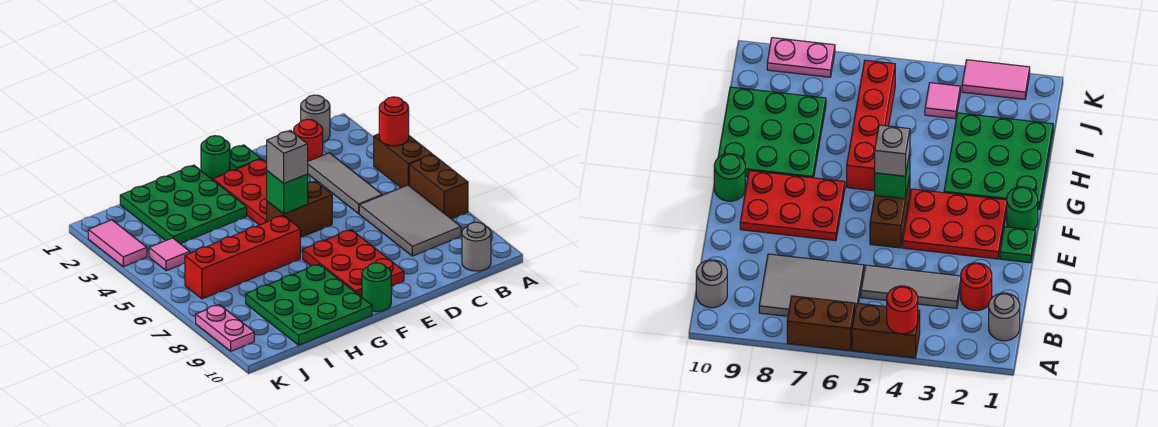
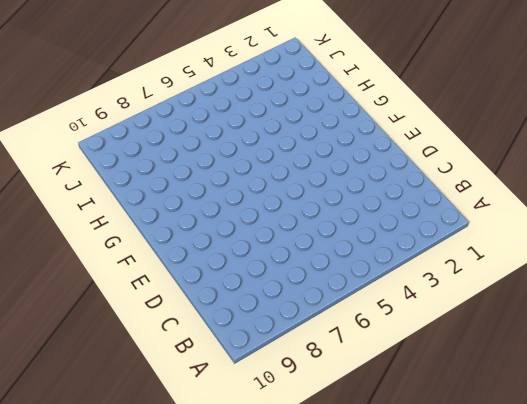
none -> brown 1x2 brick [374,134,432,188]
none -> brown 1x2 brick [409,155,468,219]
none -> grey 1x1 round brick [301,95,330,143]

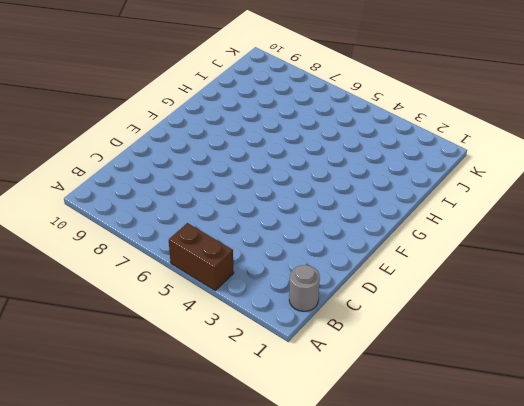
none -> brown 1x2 brick [409,155,468,219]
none -> grey 2x3 tile [359,185,461,256]
none -> grey 1x1 round brick [462,222,491,271]

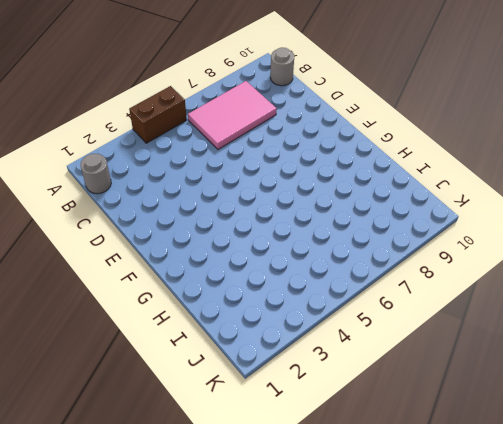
pink 2x3 tile [188,81,277,149] -> grey 2x3 tile [359,185,461,256]
none -> brown 1x2 brick [409,155,468,219]
none -> red 1x1 round brick [294,119,323,161]
none -> grey 1x3 tile [308,153,382,214]

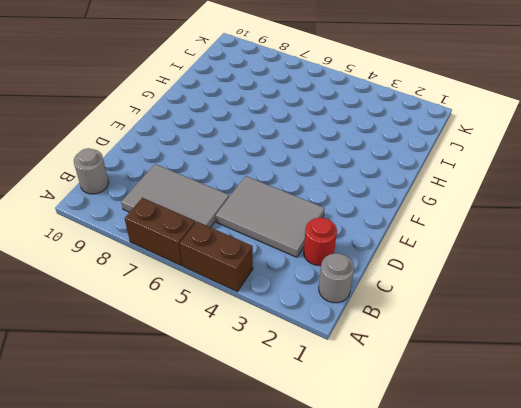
grey 2x3 tile [216,176,325,257] -> grey 1x3 tile [308,153,382,214]
none -> green 1x1 plate [230,145,261,170]
none -> red 2x3 plate [213,159,267,225]
none -> brown 1x2 brick [267,181,332,237]

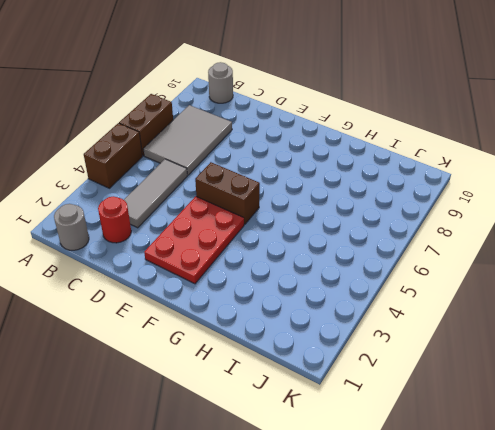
none -> green 1x1 plate [230,145,261,170]
none -> red 2x3 plate [303,230,404,297]
none -> green 1x1 round brick [201,136,230,180]

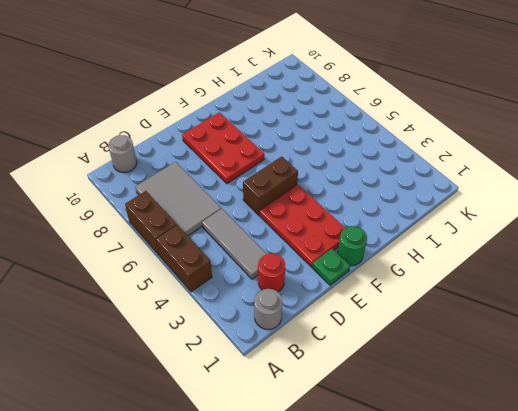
none -> green 1x1 round brick [362,263,391,312]
none -> green 3x3 plate [120,165,247,244]
none -> red 1x4 brick [185,215,300,299]

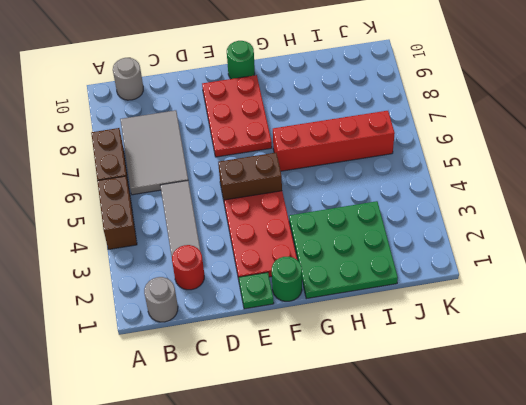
none -> green 3x3 plate [246,264,372,345]
none -> pink 1x1 tile [149,238,190,271]
none -> pink 1x2 tile [88,220,147,267]

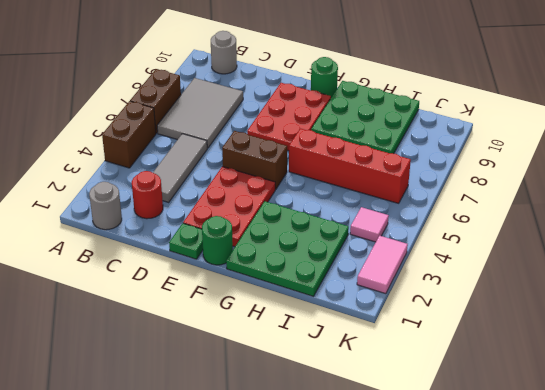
none -> pink 1x2 plate [196,305,254,351]
none -> red 1x1 round brick [379,97,409,146]
none -> green 1x1 brick [267,171,308,214]

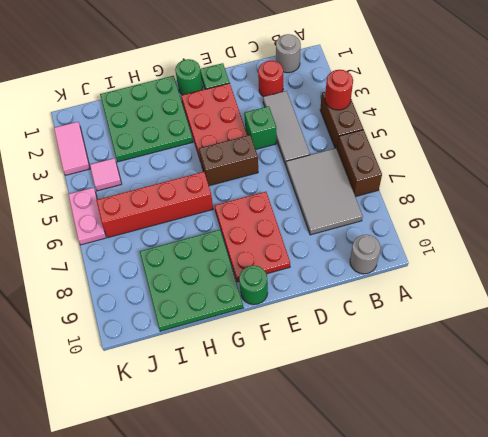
green 1x1 brick [244,106,277,149] -> green 1x1 brick moved to [267,171,308,214]
pink 1x2 plate [68,188,106,245] -> pink 1x2 plate moved to [196,305,254,351]
none -> grey 1x1 brick [267,131,308,183]

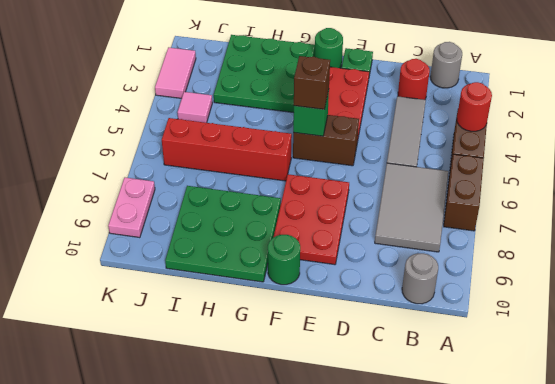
brown 1x1 brick [294,56,330,109] -> grey 1x1 brick [267,131,308,183]

